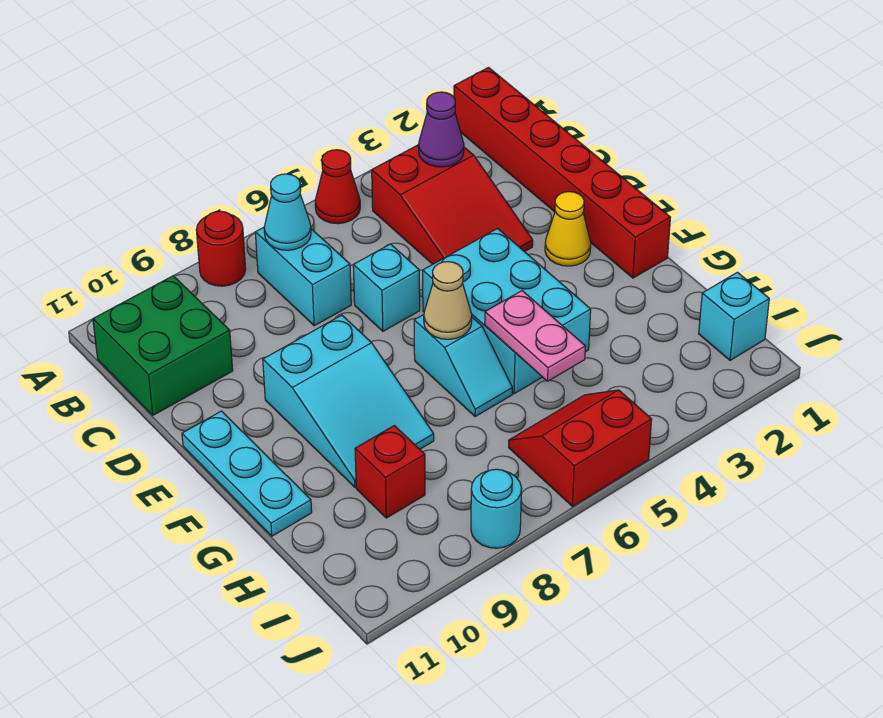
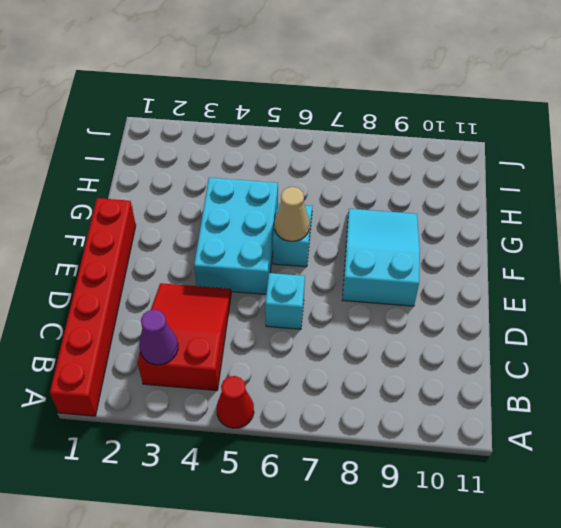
none -> red 1x1 round brick [196,211,246,286]
none -> cyan 1x2 brick [255,227,351,326]
none -> green 2x2 brick [93,276,233,415]

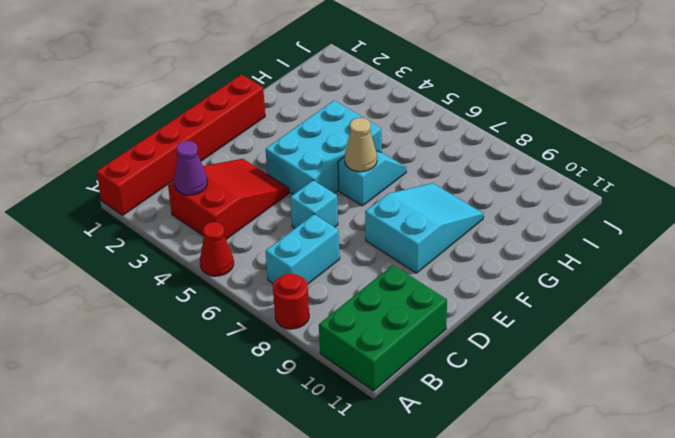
green 2x3 brick [319,265,447,391] -> green 2x2 brick [93,276,233,415]
none -> yellow 1x1 cone [545,192,591,266]
none -> cyan 1x3 plate [182,411,312,536]
none -> red 1x1 brick [355,426,425,518]

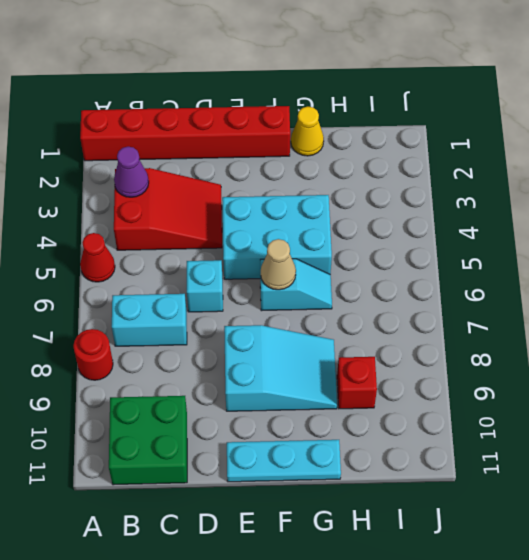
yellow 1x1 cone [291,107,324,156] -> yellow 1x1 cone moved to [545,192,591,266]
none -> cyan 1x1 brick [699,272,769,360]
none -> red 2x2 slope [509,390,652,506]
none -> cyan 1x1 round brick [471,469,522,548]

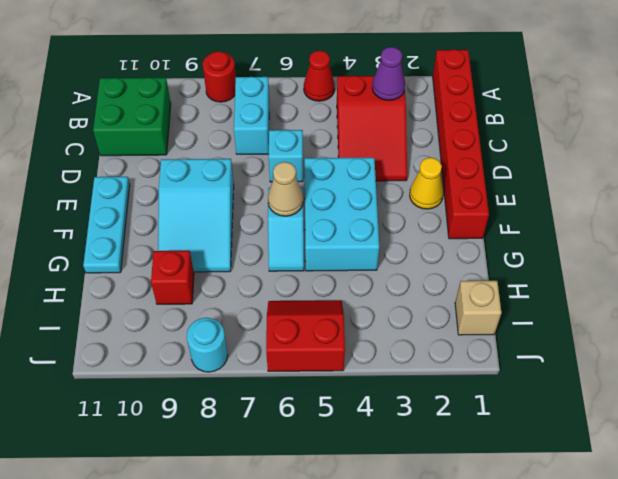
tan 1x1 brick [455,281,501,335] -> cyan 1x1 brick [699,272,769,360]
none -> cyan 1x1 cone [264,174,311,250]
none -> pink 1x2 plate [485,291,585,381]

